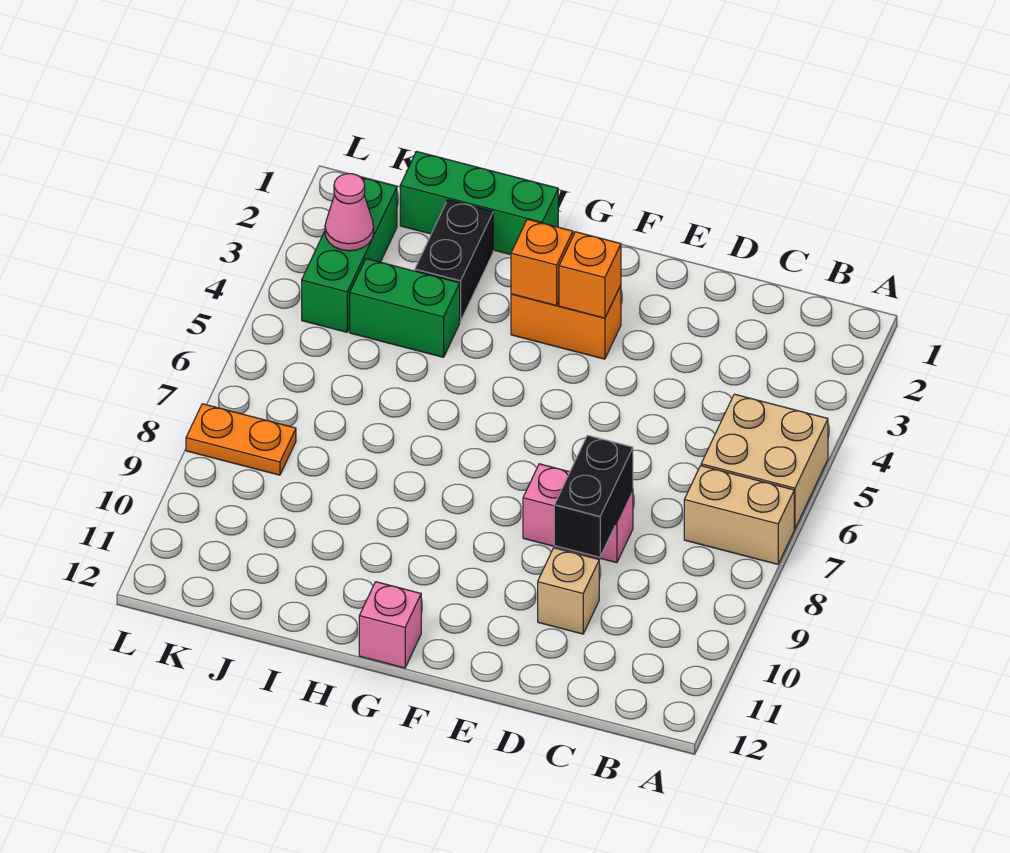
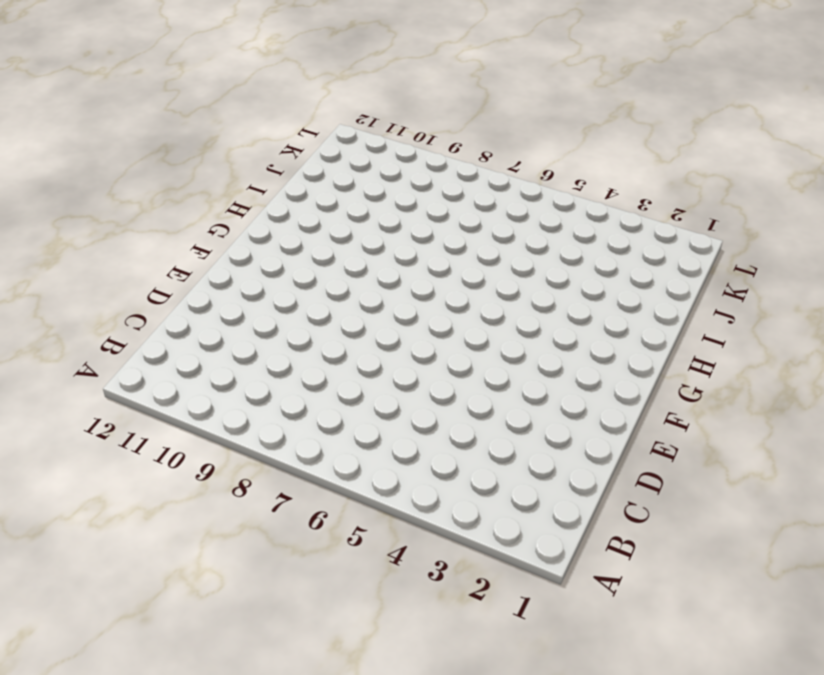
none -> tan 2x2 brick [701,394,828,529]
none -> tan 1x2 brick [684,466,794,564]
none -> pink 1x2 brick [523,464,633,563]

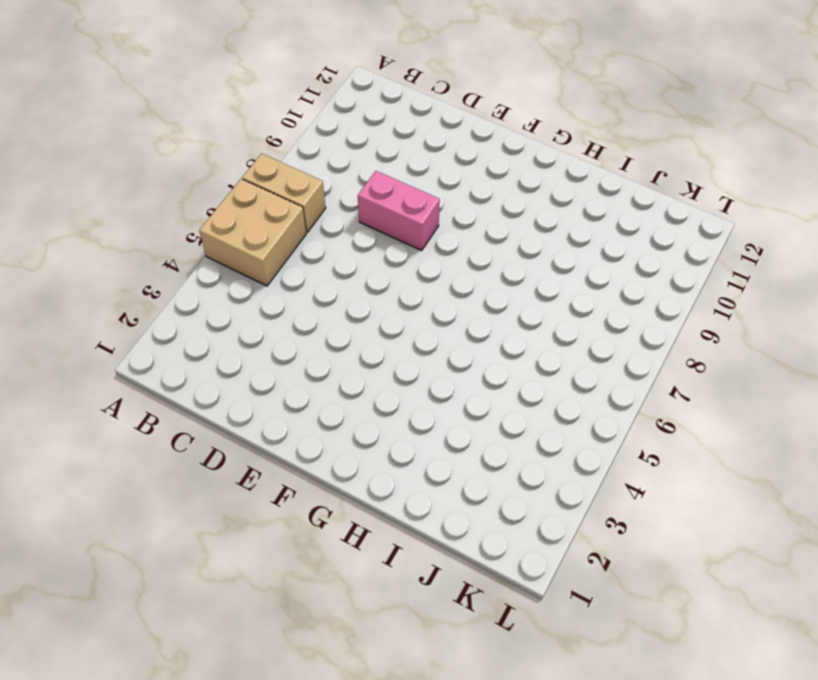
none -> tan 1x1 brick [538,548,599,634]
none -> orange 1x2 brick [511,285,621,359]
none -> pink 1x1 brick [359,582,421,668]

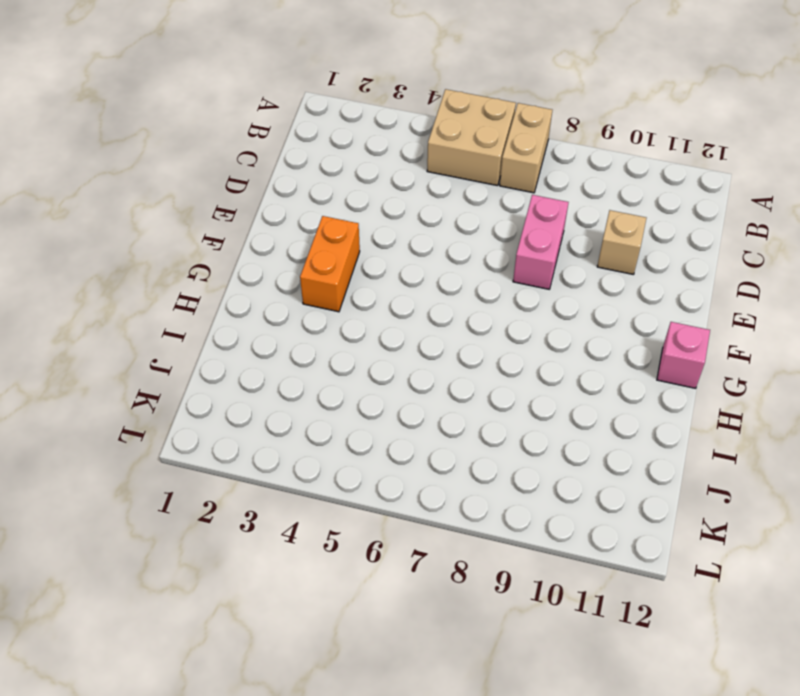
none -> green 1x3 brick [400,151,558,255]
none -> black 1x2 brick [415,200,493,322]
none -> green 1x2 brick [350,259,460,357]

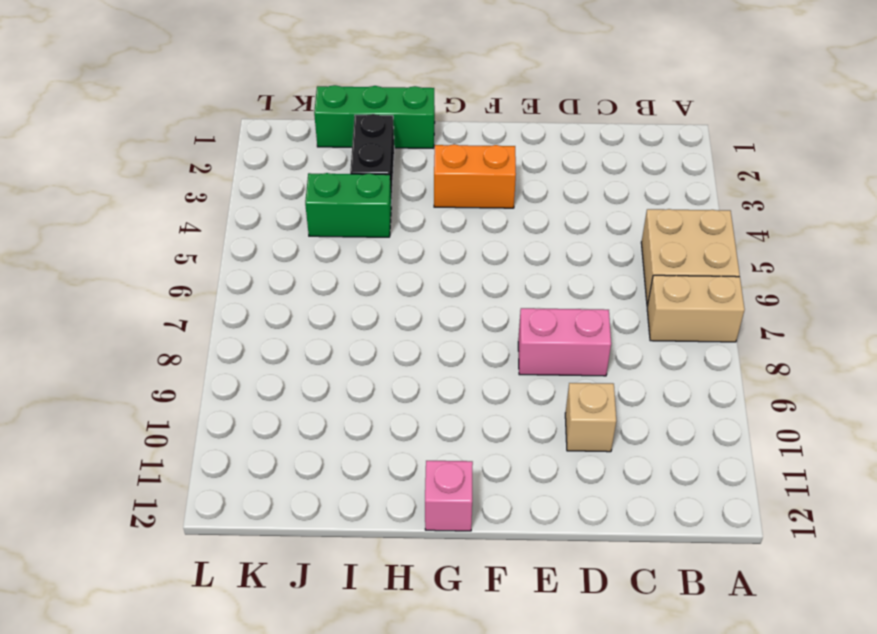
none -> green 1x3 brick [302,177,397,332]
none -> orange 1x2 plate [186,404,296,475]
none -> black 1x2 brick [554,435,633,557]

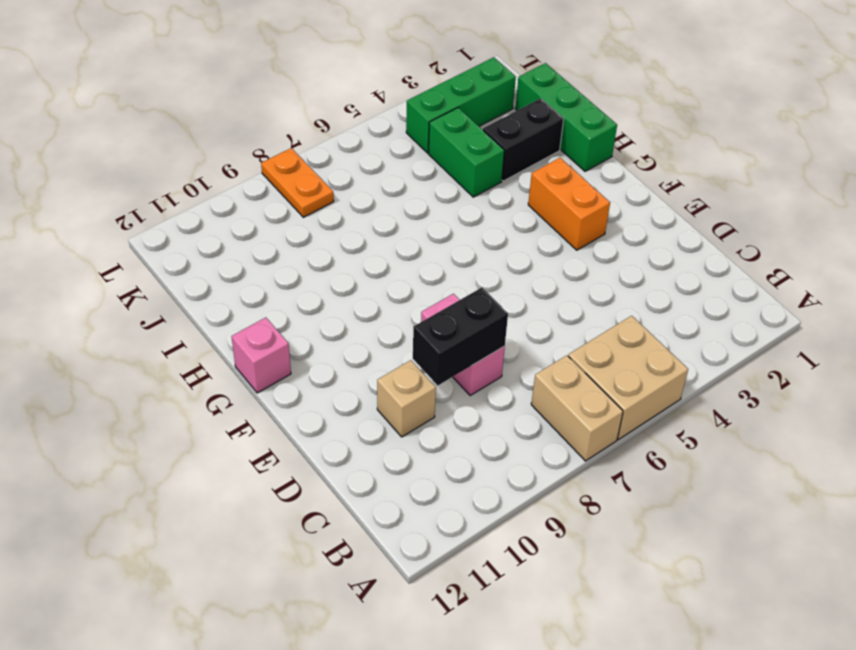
none -> orange 1x1 brick [559,232,621,318]
none -> orange 1x1 brick [511,219,573,306]
none -> pink 1x1 cone [325,174,374,251]

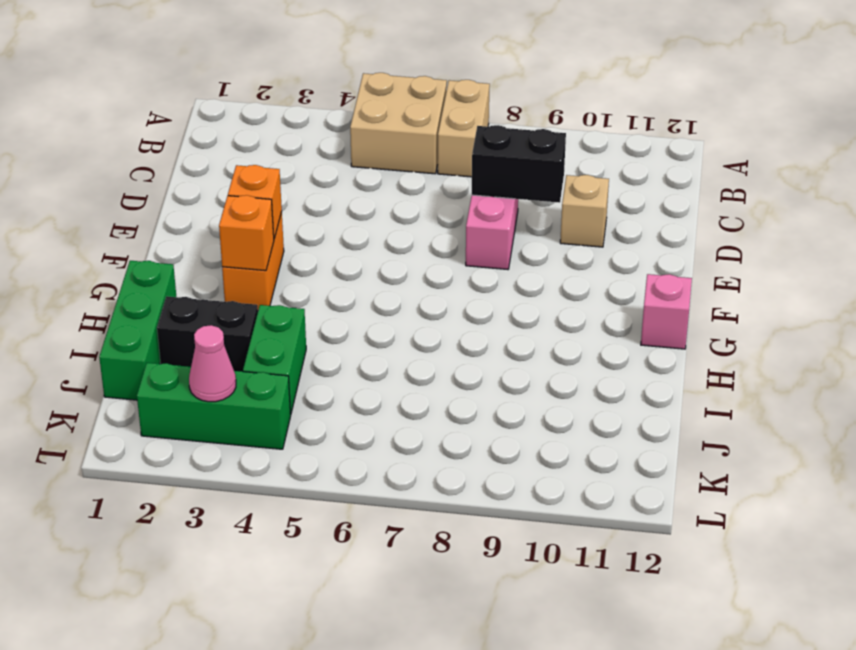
none -> orange 1x2 plate [186,404,296,475]

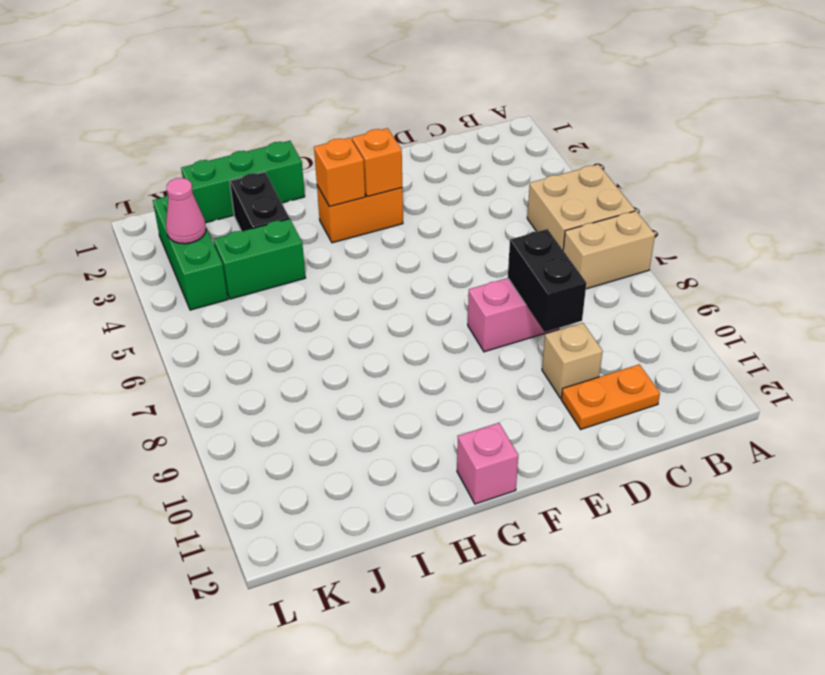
orange 1x2 plate [561,364,660,429] -> orange 1x2 plate moved to [186,404,296,475]

